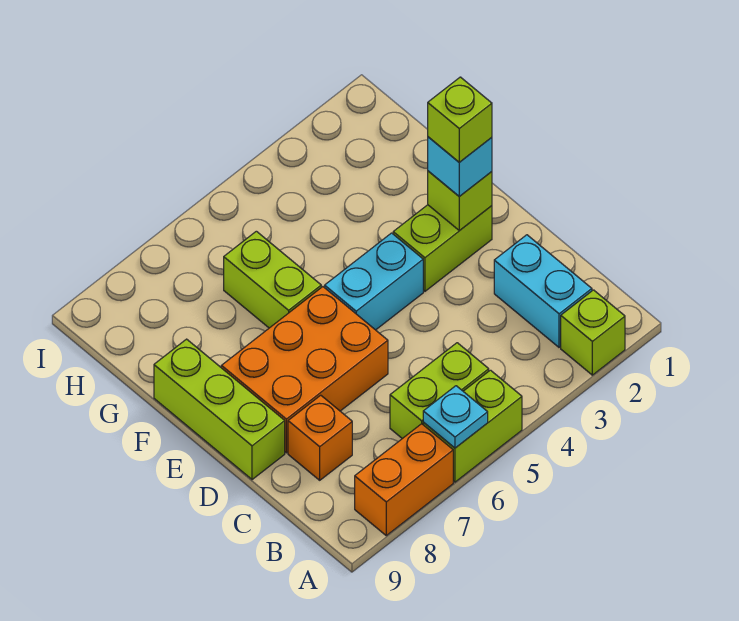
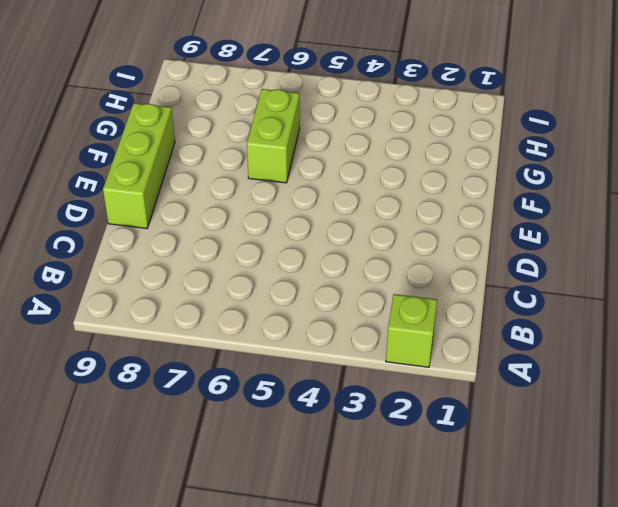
none -> lime 1x2 brick [423,370,522,482]
none -> orange 1x2 brick [355,424,453,536]
none -> cyan 1x2 brick [494,235,592,347]

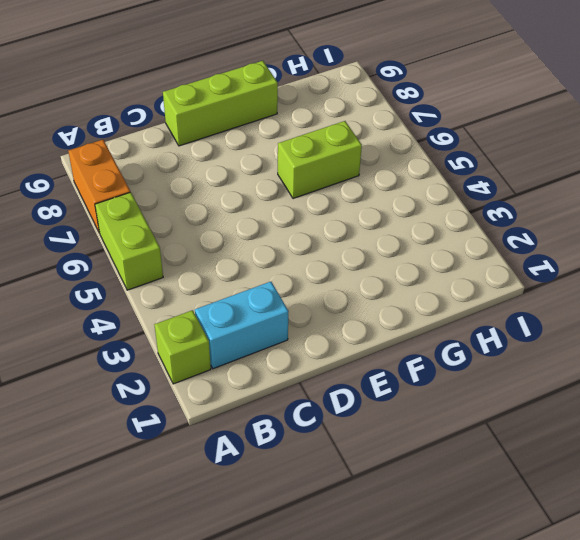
none -> lime 1x2 brick [390,343,489,439]
none -> orange 1x1 brick [288,395,352,480]
none -> orange 2x3 brick [221,287,388,453]

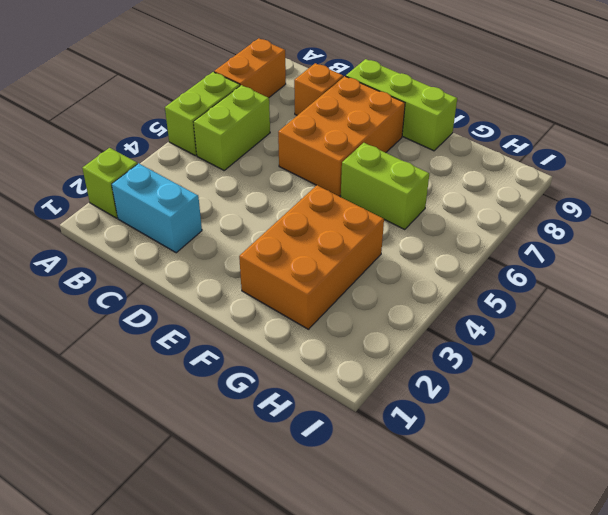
orange 2x3 brick [239,185,384,329] -> none
none -> lime 1x2 brick [393,205,492,291]
none -> cyan 1x2 brick [325,233,423,330]
none -> cyan 1x1 plate [423,386,488,448]

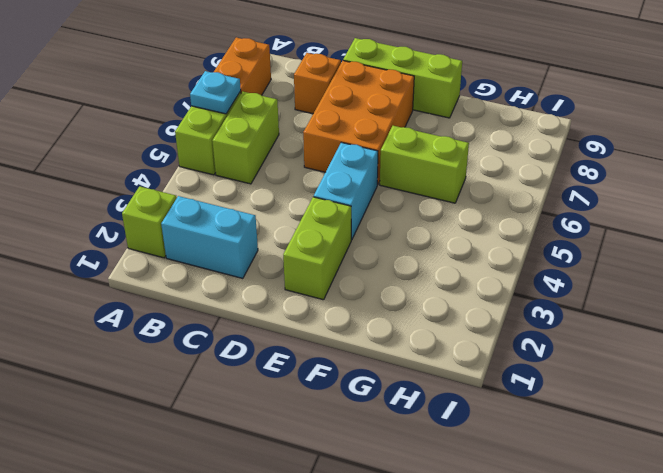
none -> lime 1x1 brick [428,171,492,231]
none -> cyan 1x1 brick [428,137,492,196]
none -> lime 1x1 brick [428,77,492,162]

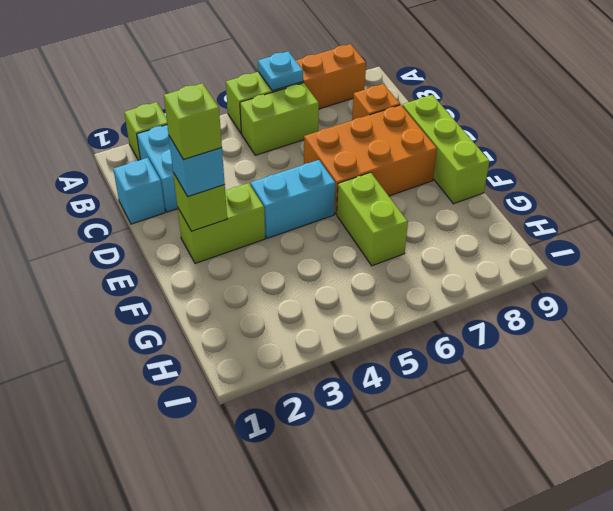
cyan 1x1 brick [113,158,165,224] -> none

